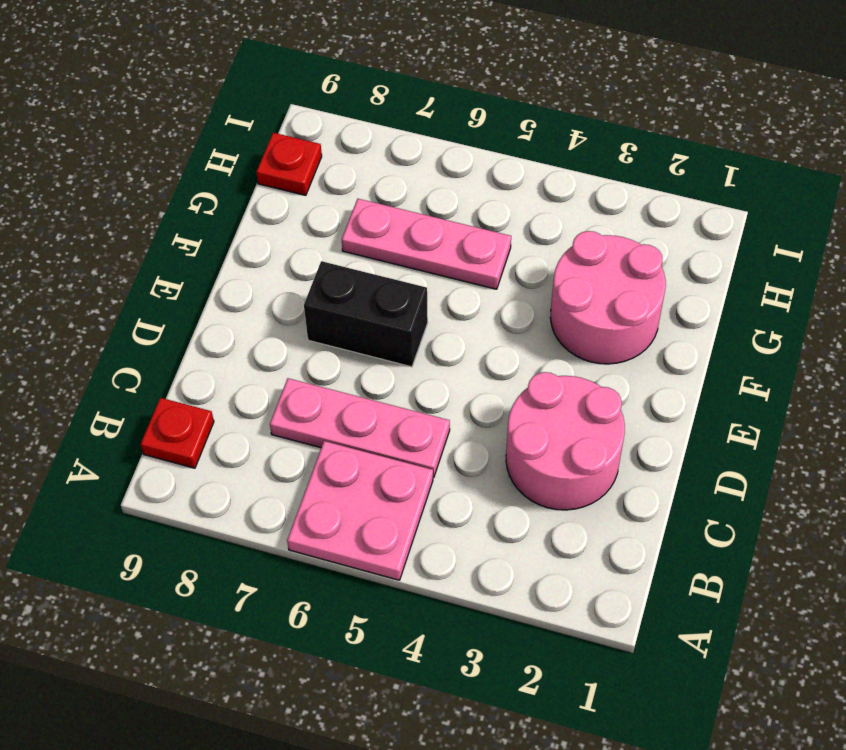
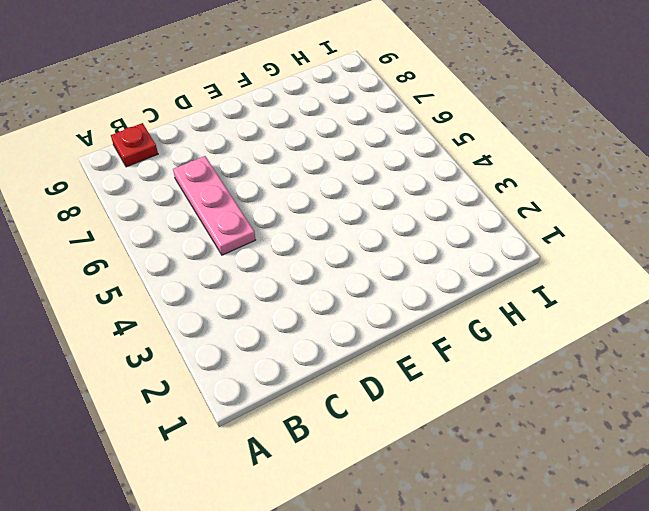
none -> pink 2x2 plate [287,441,433,580]
none -> pink 2x2 round brick [506,372,625,510]

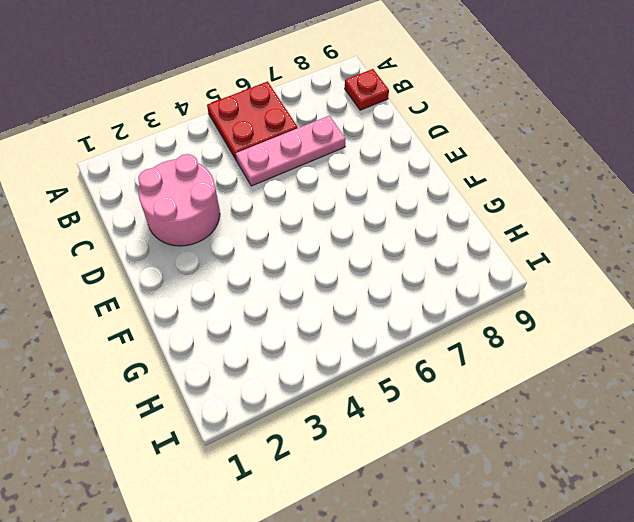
red 2x2 plate [207,81,298,161] -> pink 2x2 plate [287,441,433,580]
none -> black 1x2 brick [304,261,428,367]
none -> pink 2x2 round brick [550,231,666,364]

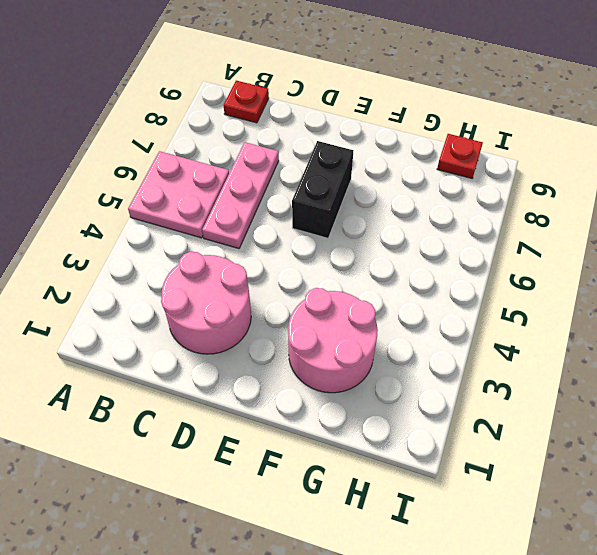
none -> pink 1x3 plate [342,199,511,289]

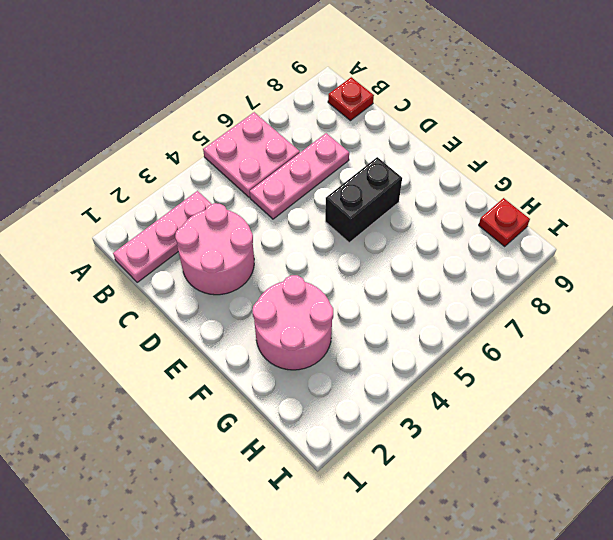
pink 1x3 plate [113,191,212,283] -> pink 1x3 plate moved to [342,199,511,289]

